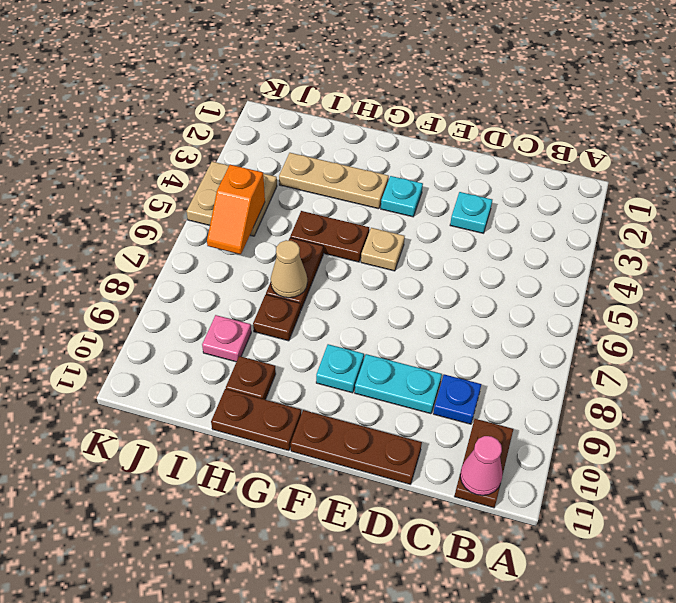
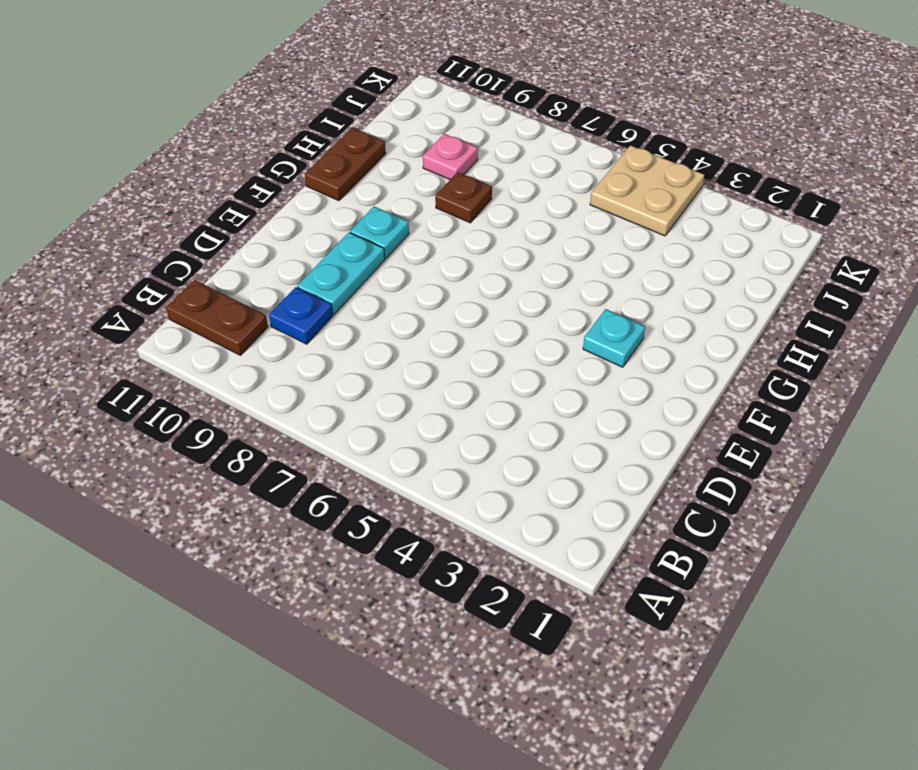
none -> cyan 1x1 plate [450,192,492,233]
none -> brown 1x3 plate [291,410,422,484]
none -> tan 1x1 plate [361,228,405,271]

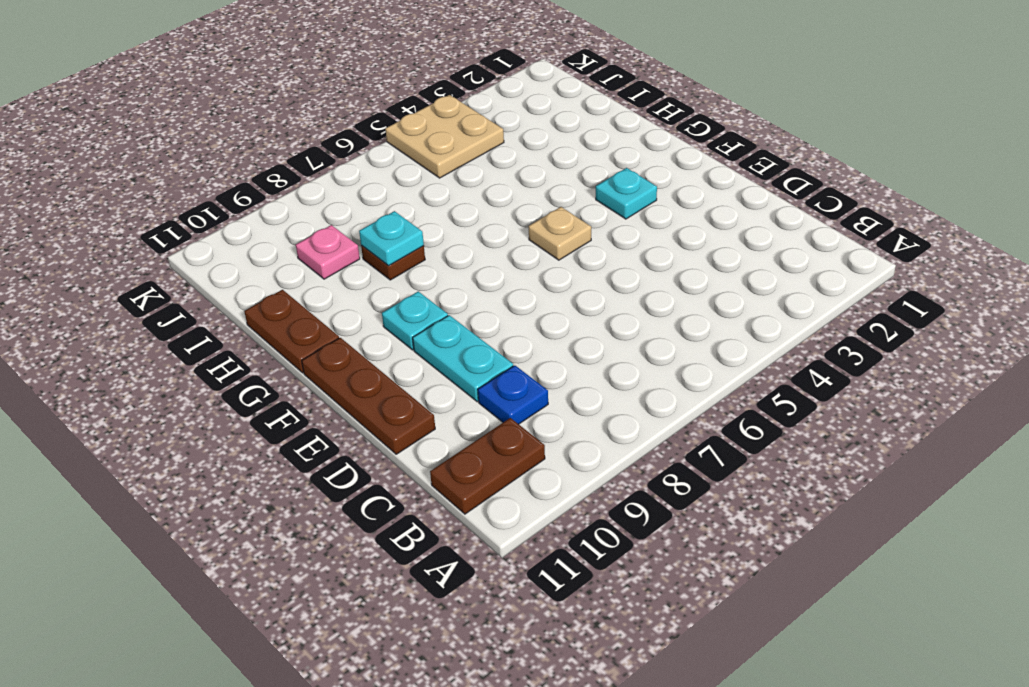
cyan 1x1 plate [359,211,424,266] -> cyan 1x1 plate moved to [450,192,492,233]
none -> tan 1x3 plate [279,153,389,209]
none -> brown 1x2 plate [290,211,369,262]
none -> brown 1x2 plate [266,238,323,310]

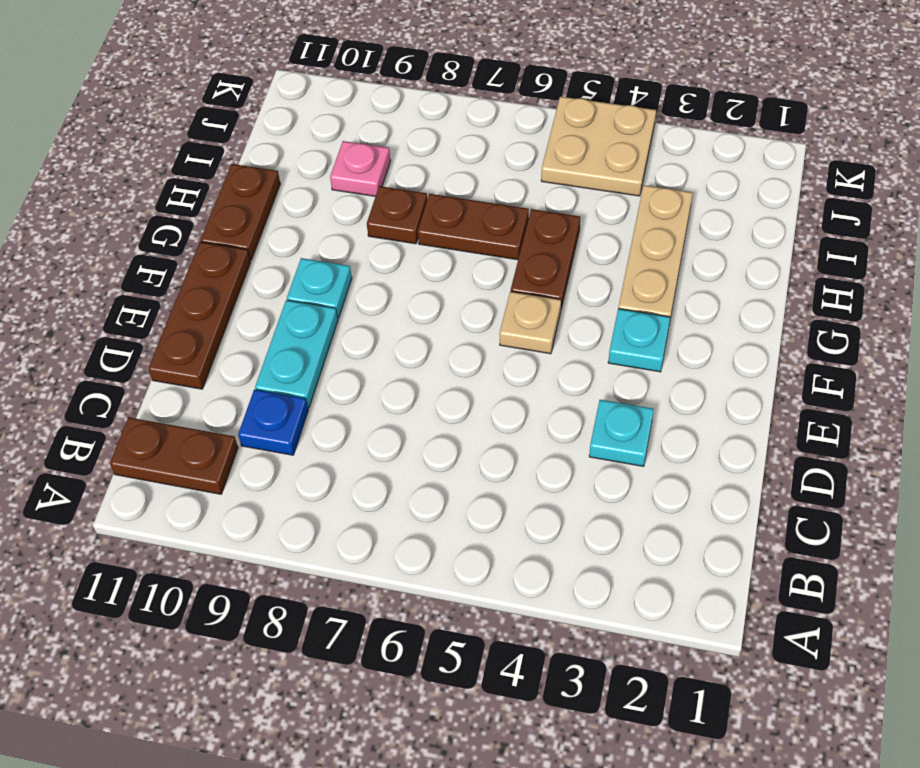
none -> brown 1x1 plate [226,356,276,400]
none -> pink 1x1 cone [460,436,502,495]
none -> tan 1x1 cone [271,240,307,298]

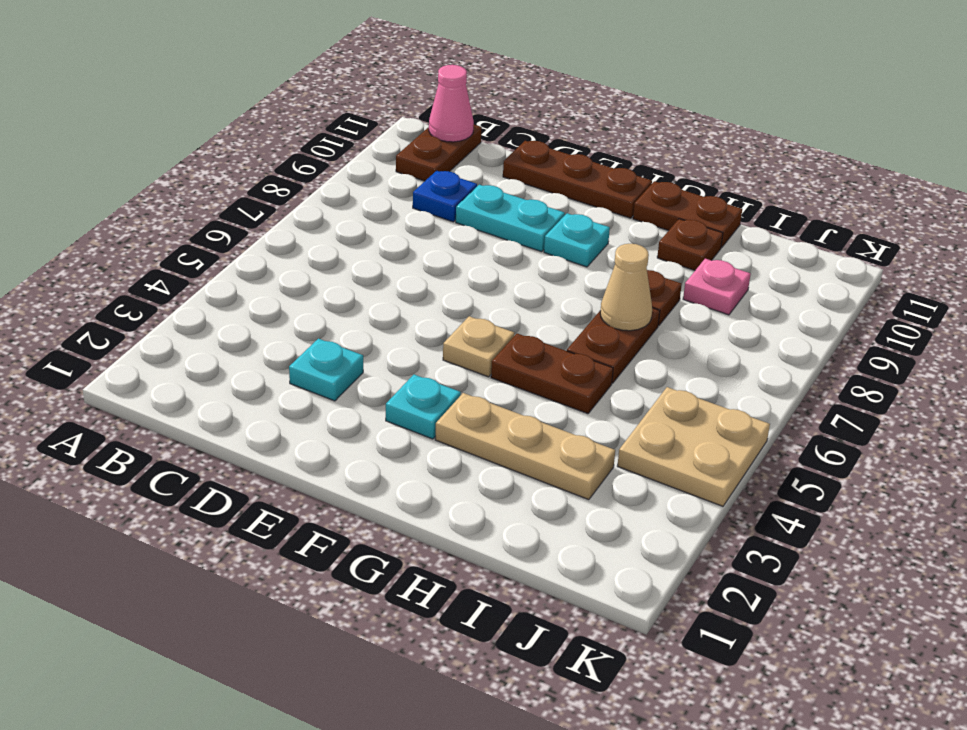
none -> orange 1x2 slope [207,165,265,254]

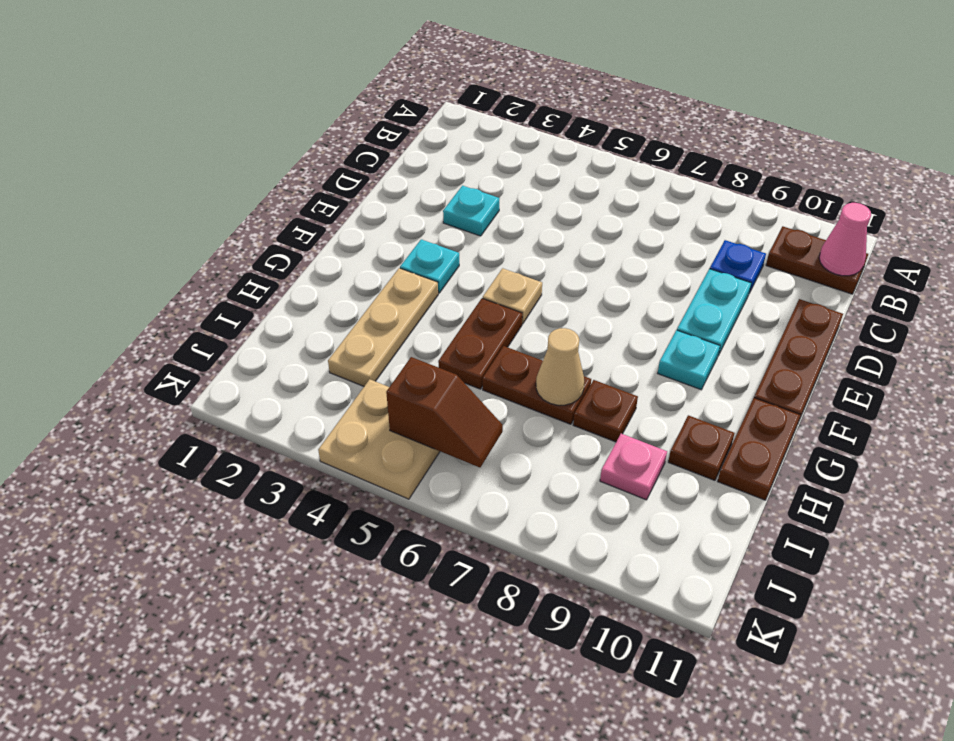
brown 1x2 slope [386,357,503,467] -> orange 1x2 slope [207,165,265,254]

